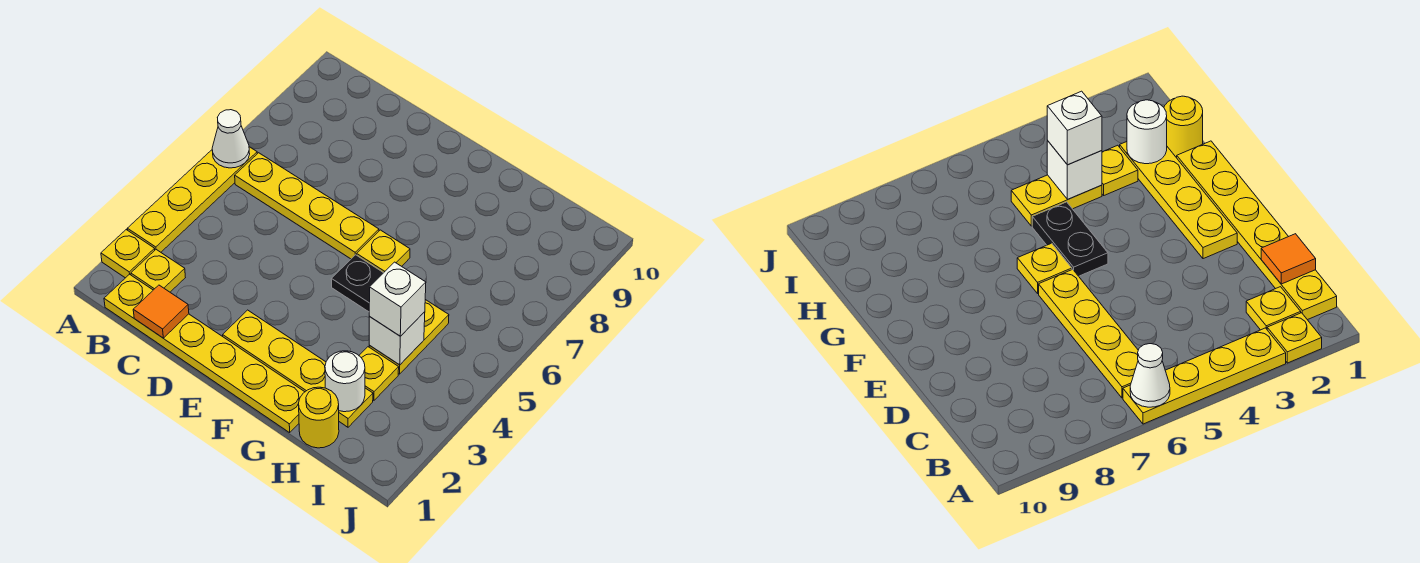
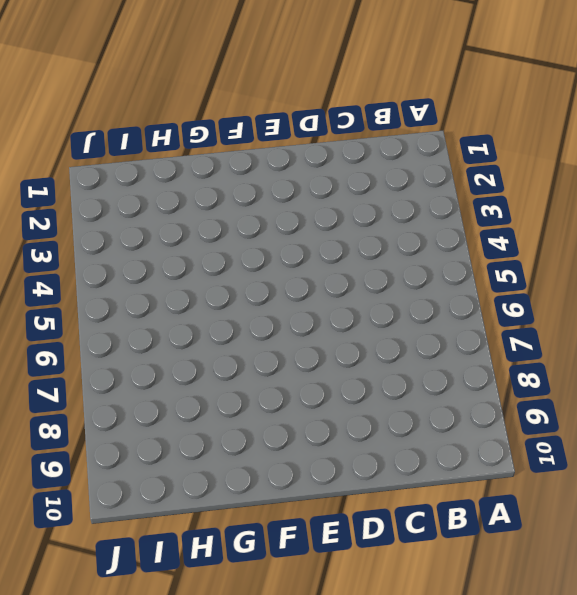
none -> yellow 1x1 plate [101,230,155,278]
none -> yellow 1x4 plate [127,147,257,252]
none -> yellow 1x6 plate [104,274,304,433]

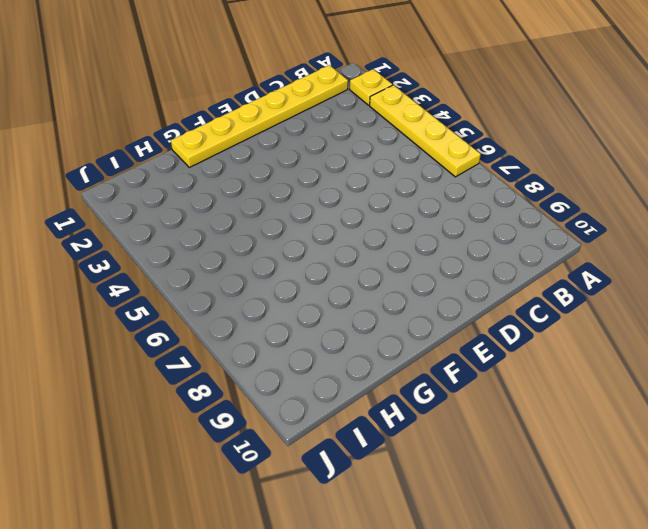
none -> yellow 1x1 plate [131,250,185,292]
none -> yellow 1x4 plate [235,153,379,259]
none -> yellow 1x4 plate [223,310,373,427]

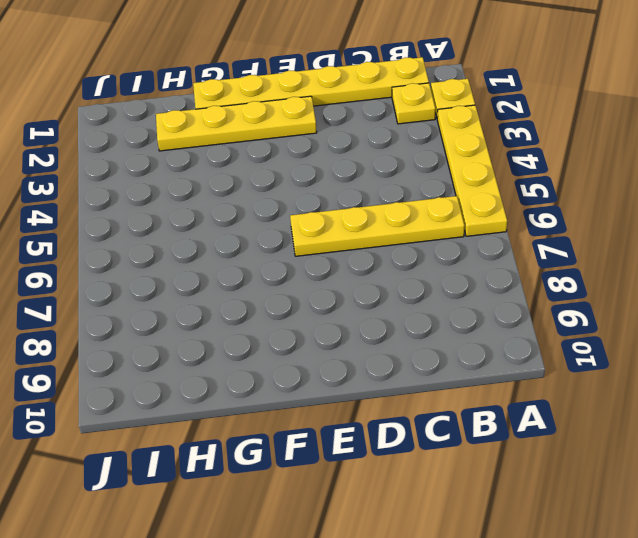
none -> black 1x2 plate [331,255,383,312]
none -> yellow 1x1 plate [357,230,410,273]
none -> yellow 1x1 round brick [299,387,339,448]

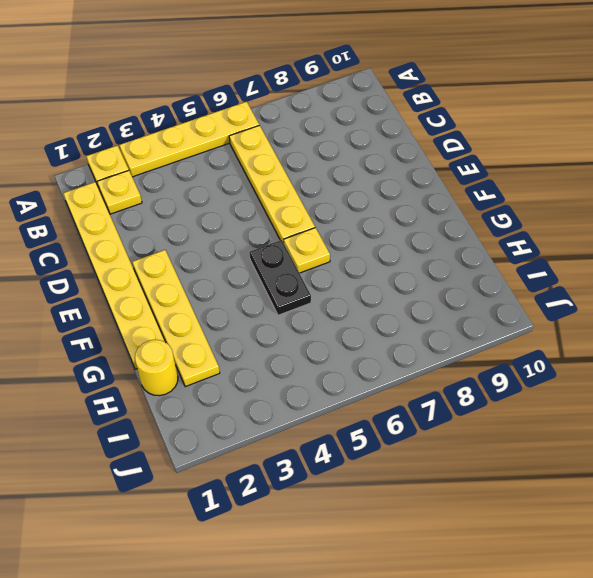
none -> yellow 1x1 plate [359,347,399,400]
none -> yellow 1x2 plate [369,300,449,374]
none -> white 1x1 cone [212,110,250,168]

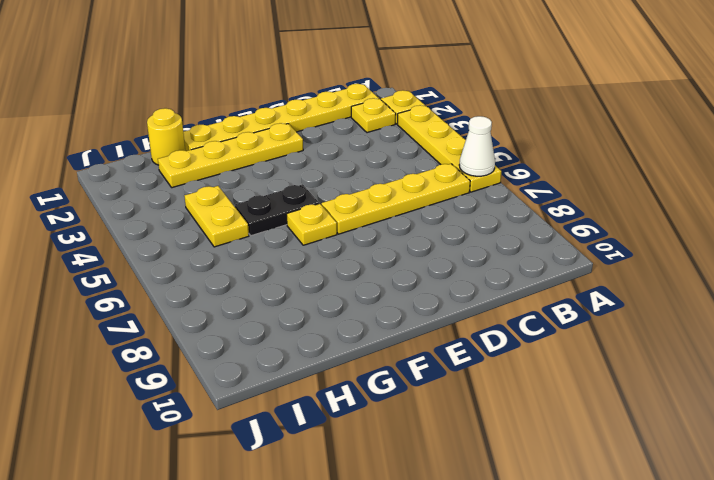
none -> yellow 1x1 plate [359,347,399,400]
none -> orange 1x1 tile [133,285,189,338]
none -> white 1x1 round brick [325,351,365,412]

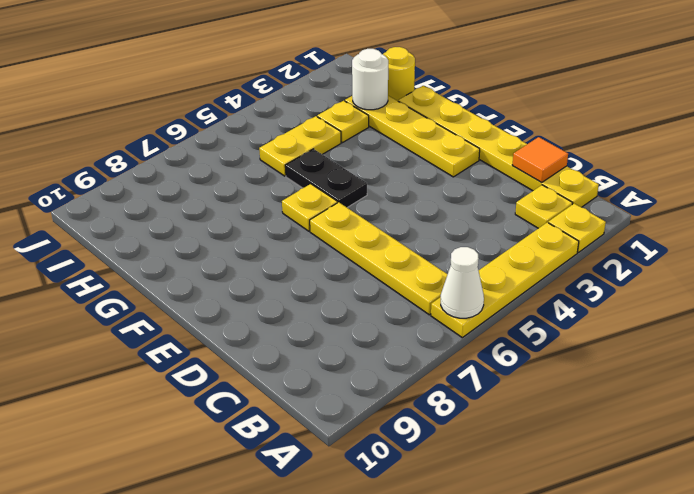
none -> white 1x1 brick [369,312,425,365]
none -> white 1x1 brick [369,262,426,336]

